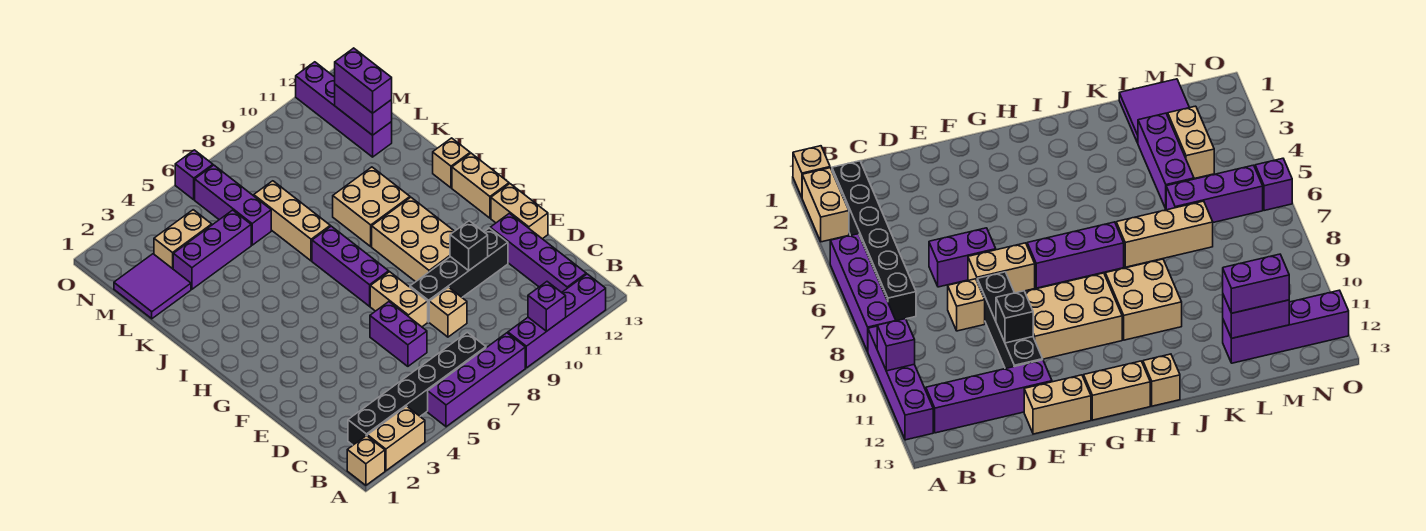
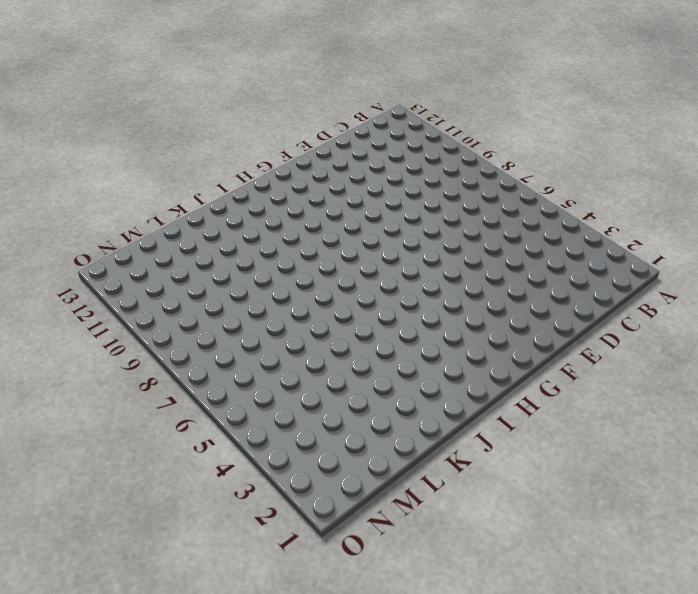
none -> tan 1x1 brick [347,436,385,485]
none -> tan 1x2 brick [367,406,425,471]
none -> purple 1x4 brick [428,333,525,427]

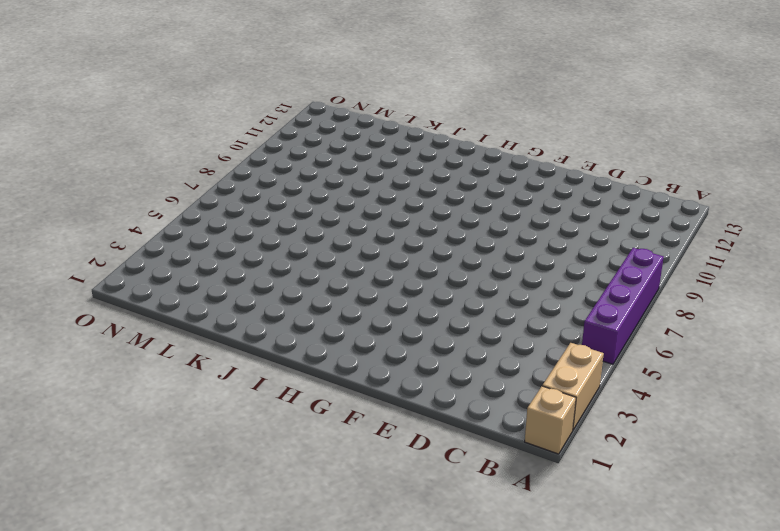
none -> purple 1x4 brick [508,274,606,368]
none -> black 1x6 brick [348,332,486,445]
none -> purple 1x4 brick [490,213,586,292]

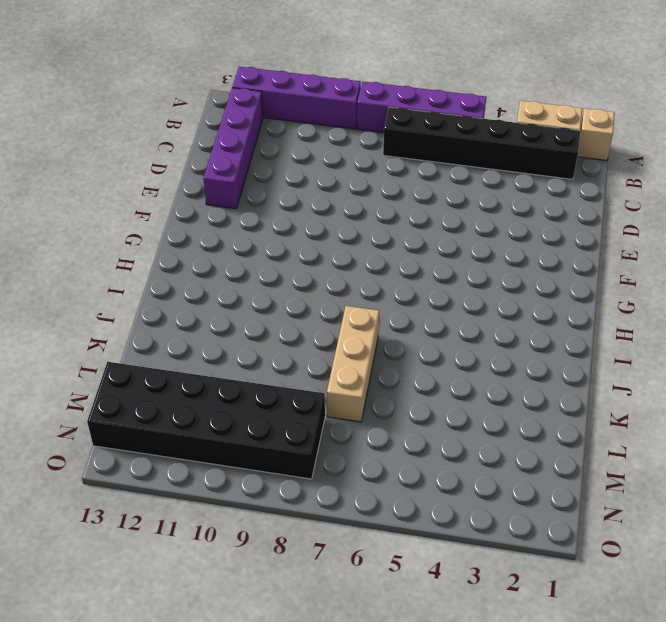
black 2x6 brick [87,362,325,479] -> purple 1x4 brick [296,62,392,157]
none -> purple 1x2 brick [370,302,427,366]
none -> tan 1x1 brick [429,287,467,337]
none -> tan 1x2 brick [370,272,428,327]

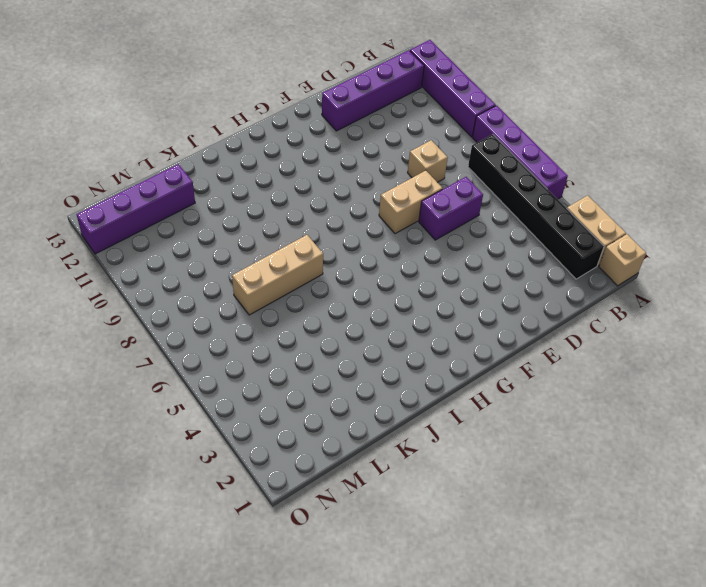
none -> black 1x4 brick [410,228,508,322]
none -> tan 1x2 brick [491,184,548,239]
none -> tan 2x3 brick [372,197,454,282]

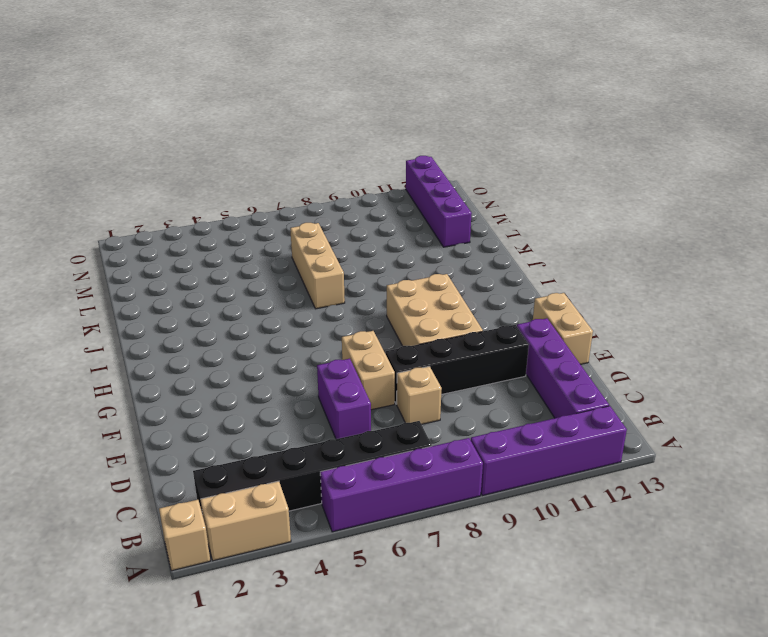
none -> purple 1x3 brick [312,226,389,306]
none -> tan 1x2 brick [452,153,509,218]
none -> tan 2x2 brick [333,167,410,246]

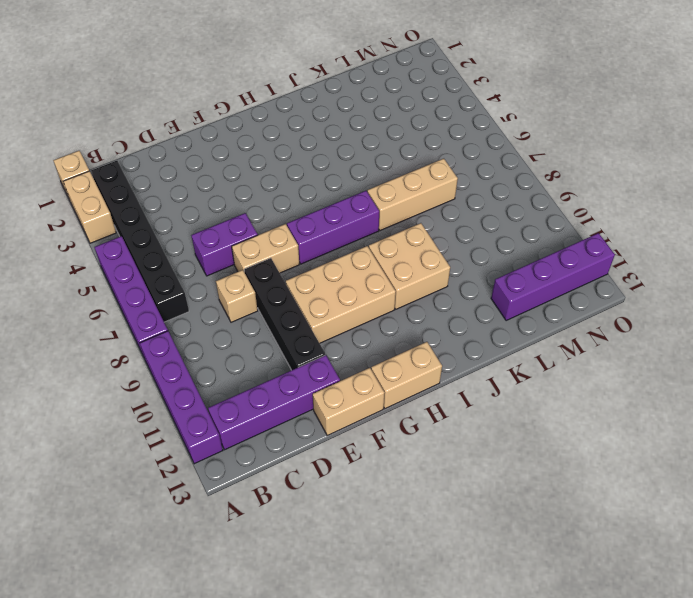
none -> tan 1x1 brick [433,138,470,188]
none -> purple 2x2 tile [114,254,191,319]
none -> purple 1x3 brick [173,210,251,289]

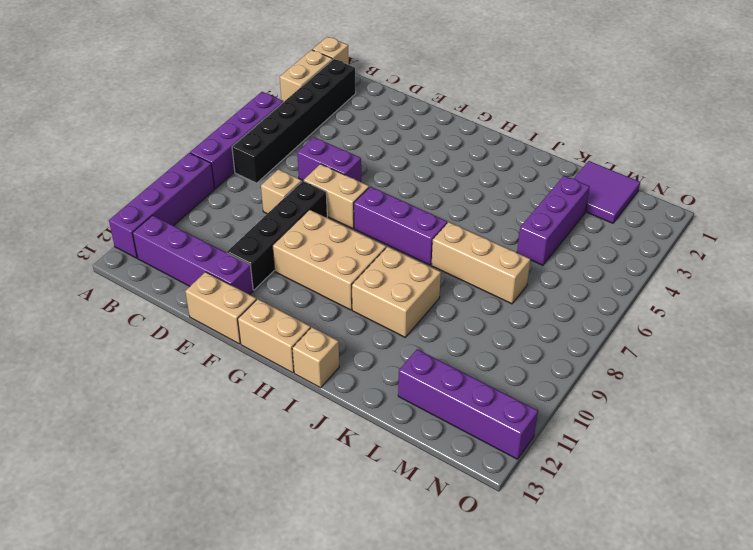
none -> purple 1x3 brick [195,165,271,245]
none -> tan 1x2 brick [154,210,212,269]
none -> purple 1x1 brick [175,150,213,200]

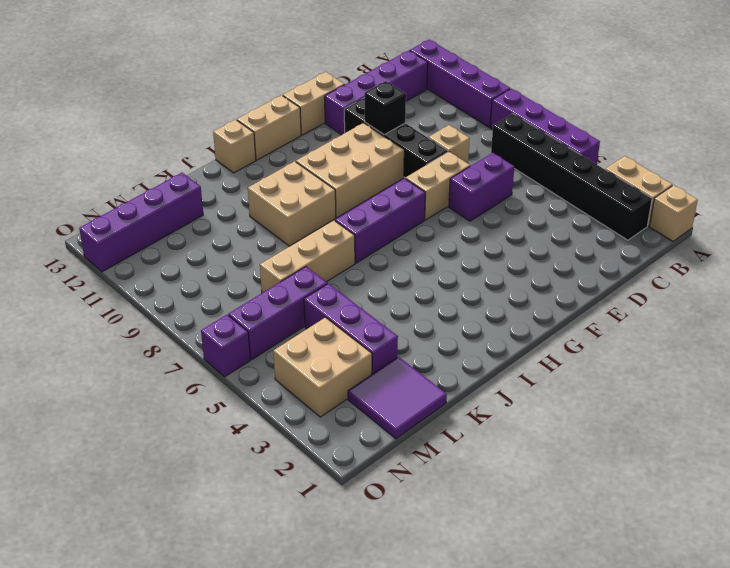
tan 2x2 brick [273,317,372,417] -> tan 1x2 brick [154,210,212,269]
none -> purple 1x1 brick [528,282,566,331]
none -> purple 1x2 brick [335,85,392,135]
none -> purple 1x2 brick [335,48,392,113]

